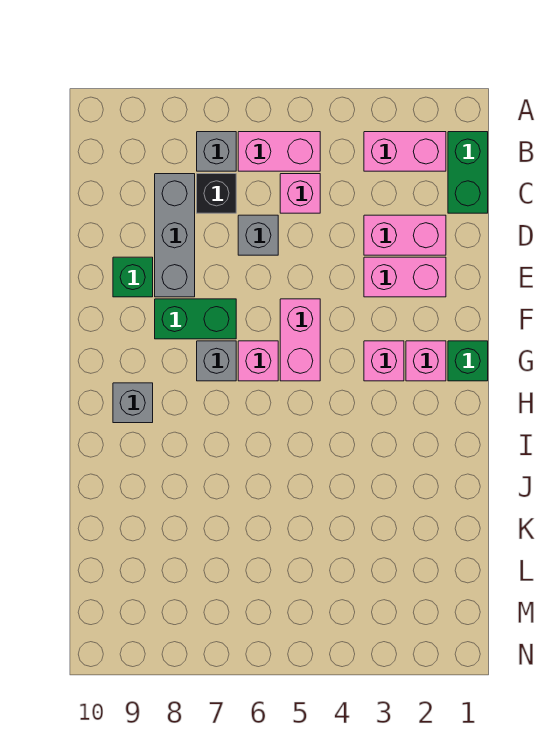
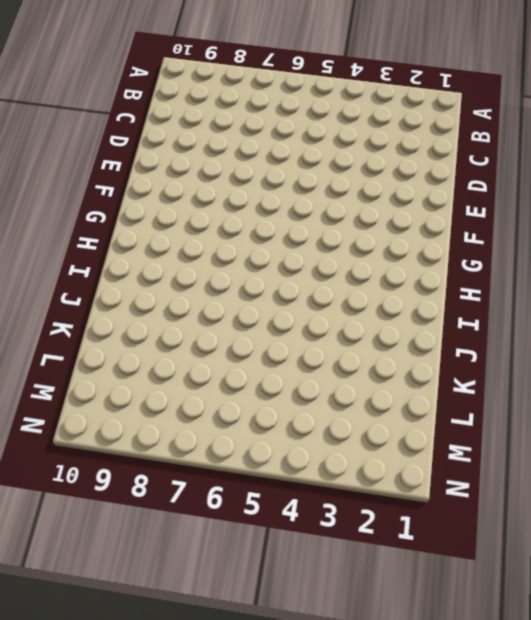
none -> green 1x2 brick [448,132,488,213]
none -> pink 1x2 brick [364,132,446,171]
none -> pink 1x2 brick [238,132,320,171]

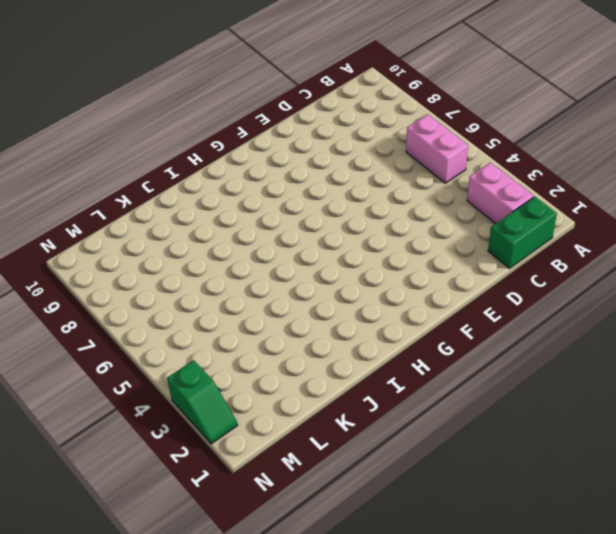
green 1x2 slope [167,360,238,444] -> none
none -> grey 1x1 brick [197,132,236,171]
none -> pink 1x1 brick [280,174,320,213]
none -> black 1x1 brick [197,174,236,213]

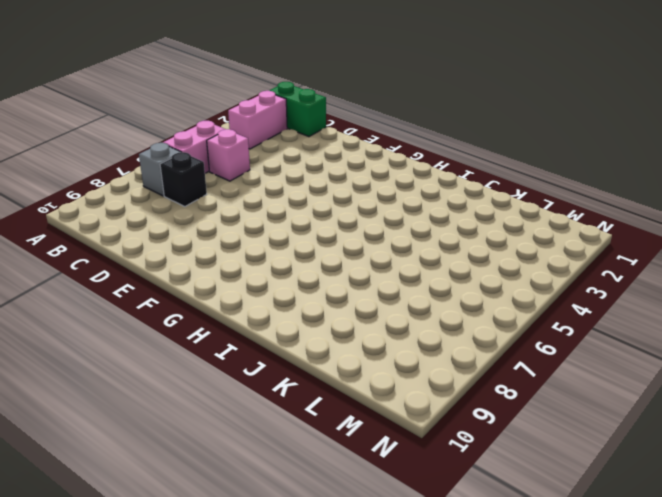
none -> grey 1x3 brick [155,174,195,297]
none -> pink 1x2 brick [364,215,446,255]
none -> grey 1x1 brick [238,215,278,255]

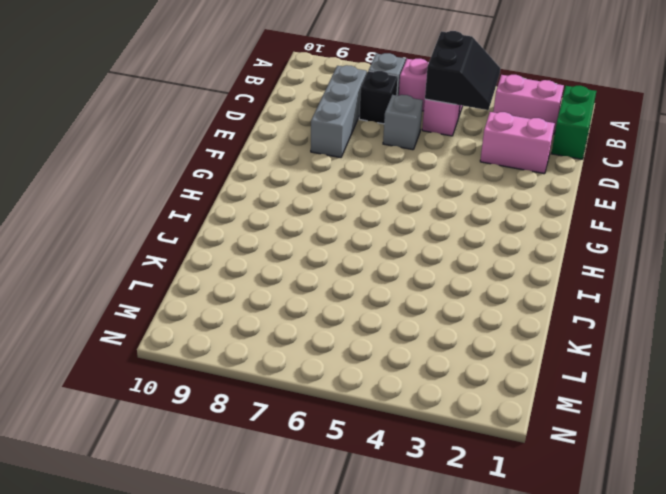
black 2x2 slope [425,31,500,110] -> none
none -> pink 1x2 brick [364,257,446,297]
none -> green 1x1 brick [113,257,153,297]
none -> pink 1x2 brick [280,299,320,381]

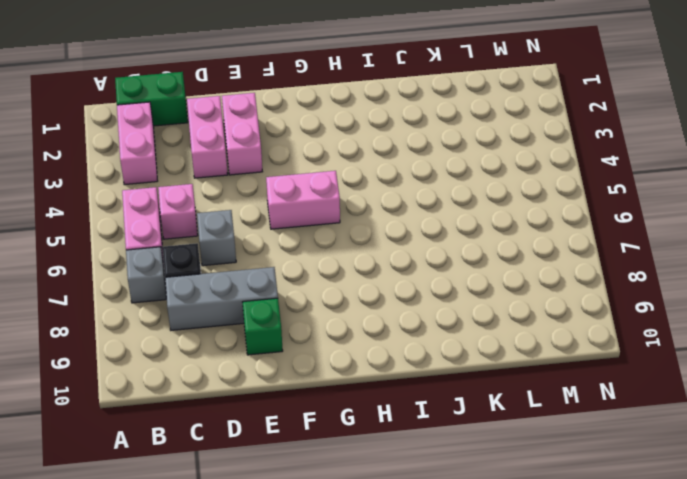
none -> green 1x2 brick [155,299,236,339]
none -> green 1x1 brick [448,341,488,381]
none -> pink 1x1 brick [406,341,446,381]

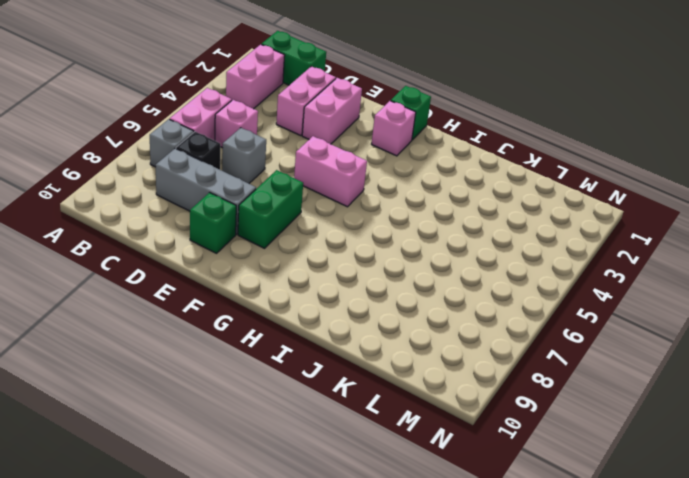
none -> pink 1x1 brick [364,341,404,381]
none -> pink 1x1 brick [238,341,278,381]
none -> grey 1x1 brick [197,341,236,381]

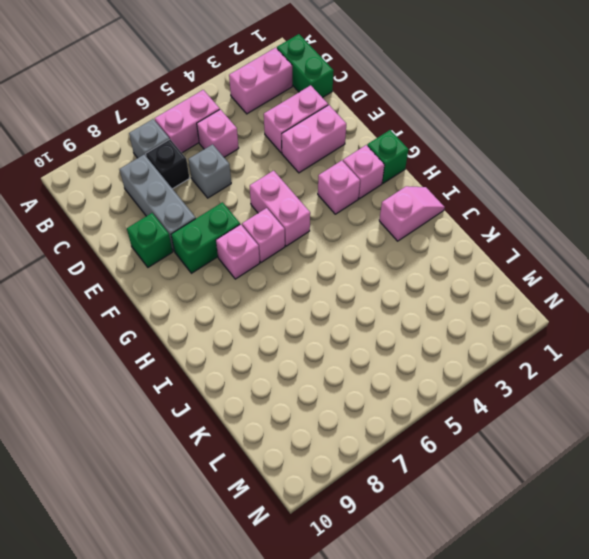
pink 1x1 brick [216,224,260,279] -> grey 1x1 brick [197,341,236,381]
pink 1x2 slope [379,186,445,241] -> none
none -> grey 1x1 brick [113,383,153,423]

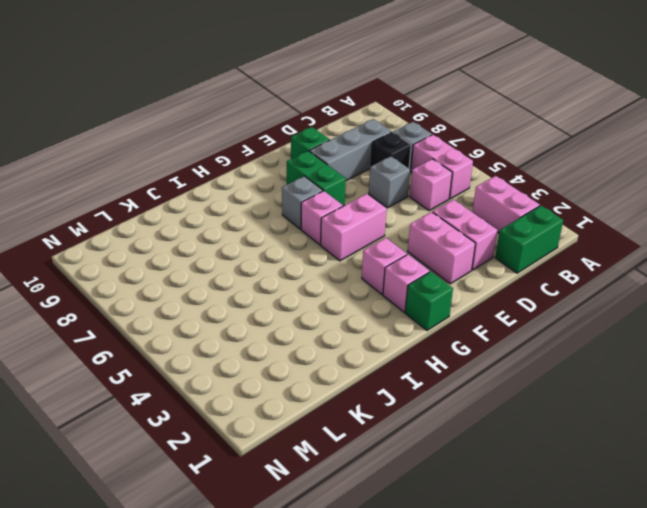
none -> grey 1x1 brick [113,383,153,423]

